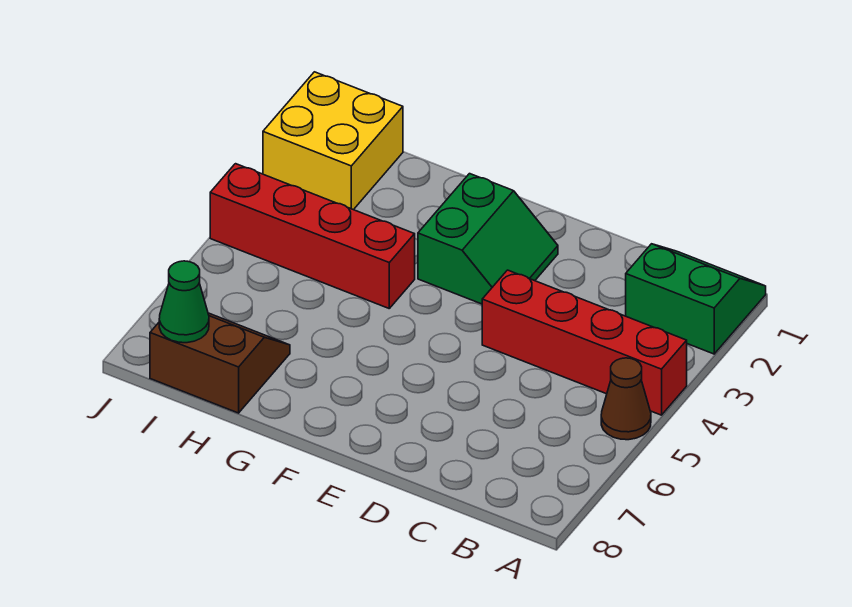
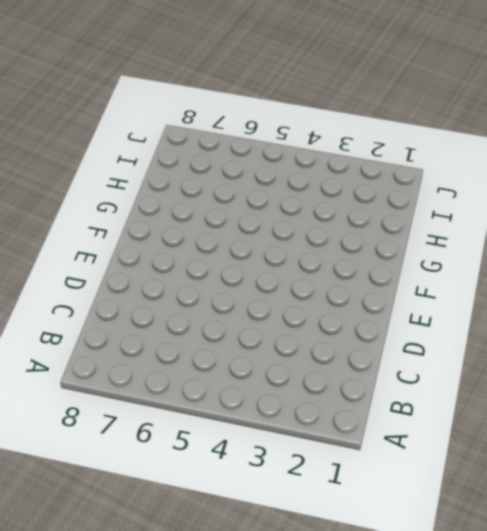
none -> green 2x2 slope [626,244,766,354]
none -> red 1x4 brick [482,270,687,415]

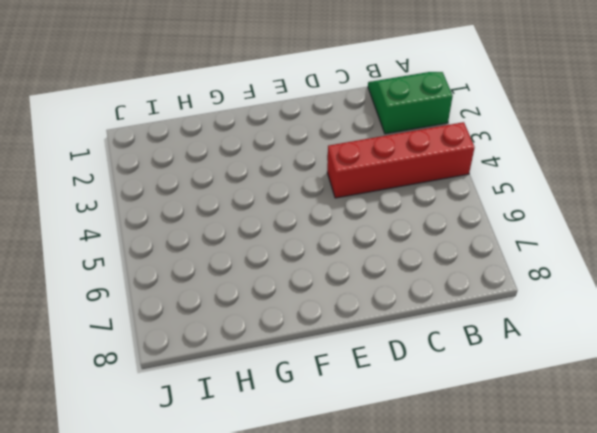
none -> brown 1x1 cone [601,358,651,440]
none -> green 2x2 slope [418,174,558,304]

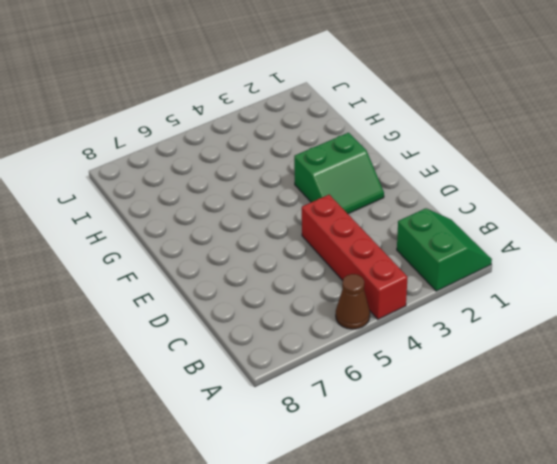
none -> red 1x4 brick [210,164,415,308]
none -> brown 2x2 slope [150,313,290,413]

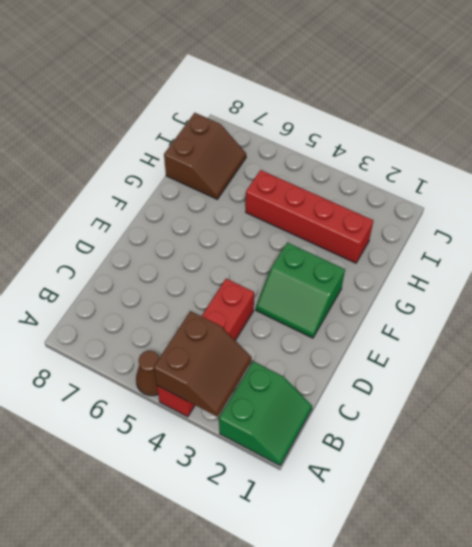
brown 2x2 slope [154,311,252,417] -> none
red 1x4 brick [246,170,373,263] -> red 1x4 brick turned to [210,164,415,308]
none -> yellow 2x2 brick [263,72,403,210]
none -> green 1x1 cone [159,261,209,343]

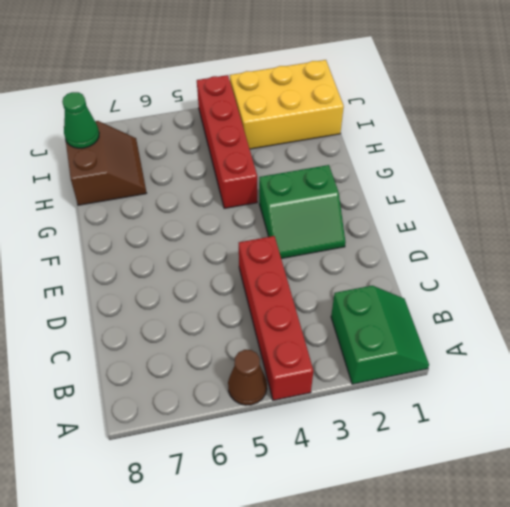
yellow 2x3 brick [230,60,344,149] -> yellow 2x2 brick [263,72,403,210]

